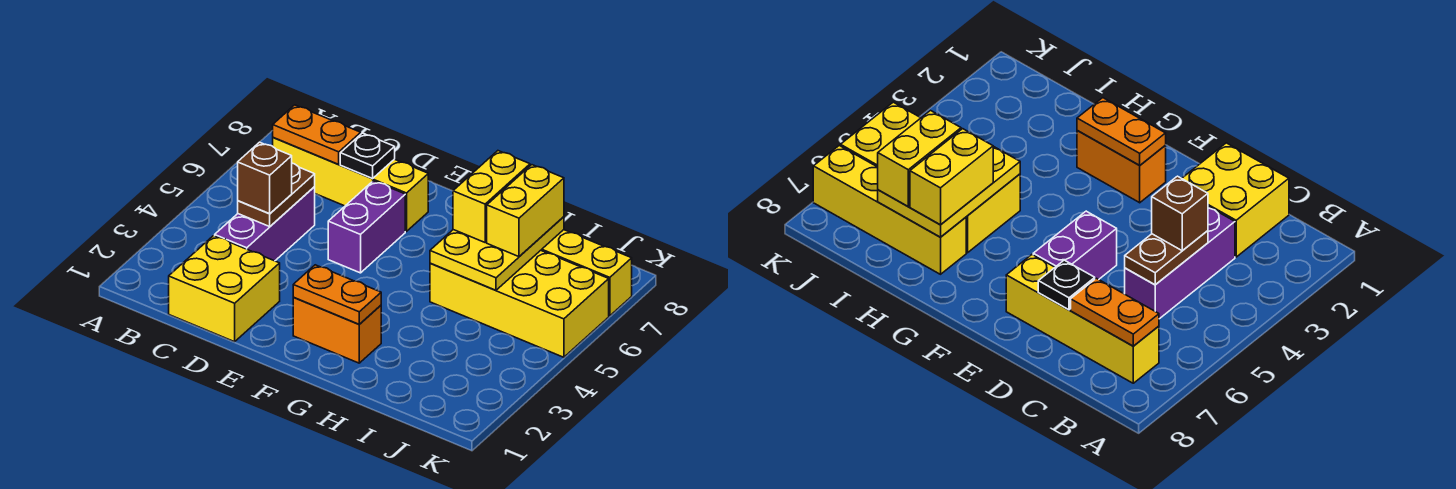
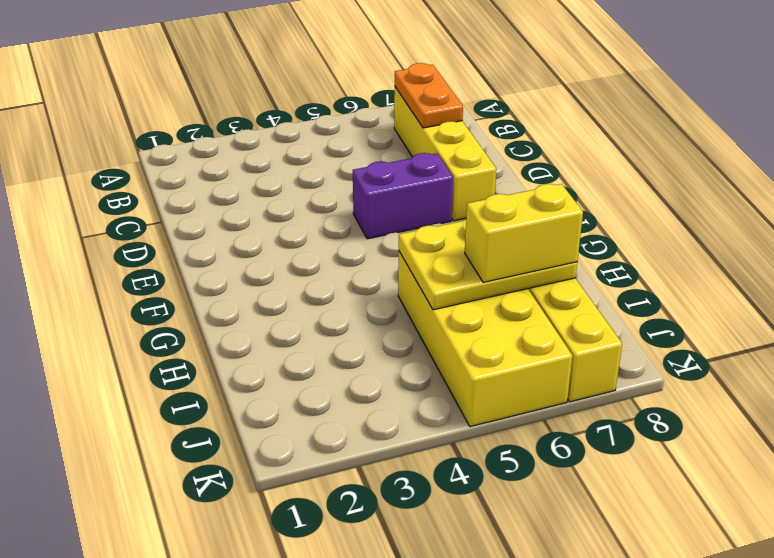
none -> yellow 2x2 brick [169,236,280,342]
none -> purple 1x3 brick [215,187,315,261]
none -> orange 1x2 brick [293,298,381,363]

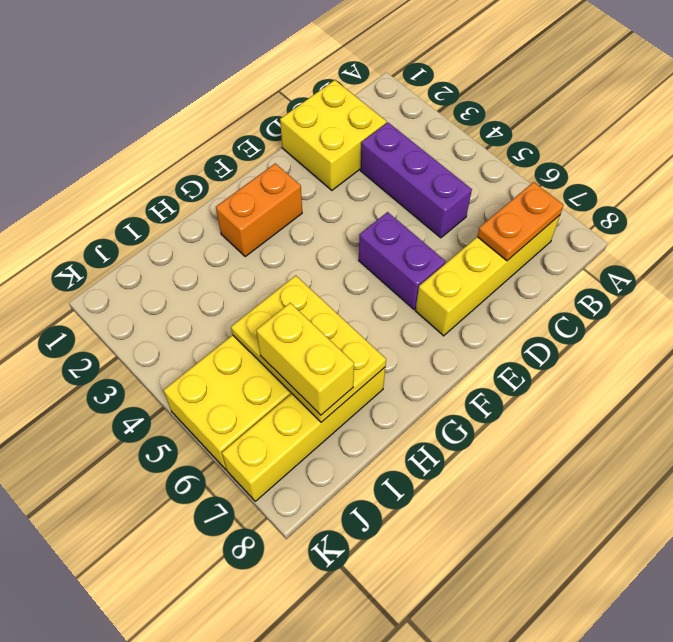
none -> brown 1x2 plate [238,163,315,227]
none -> black 1x1 plate [340,133,395,178]
none -> orange 1x2 plate [293,265,381,324]

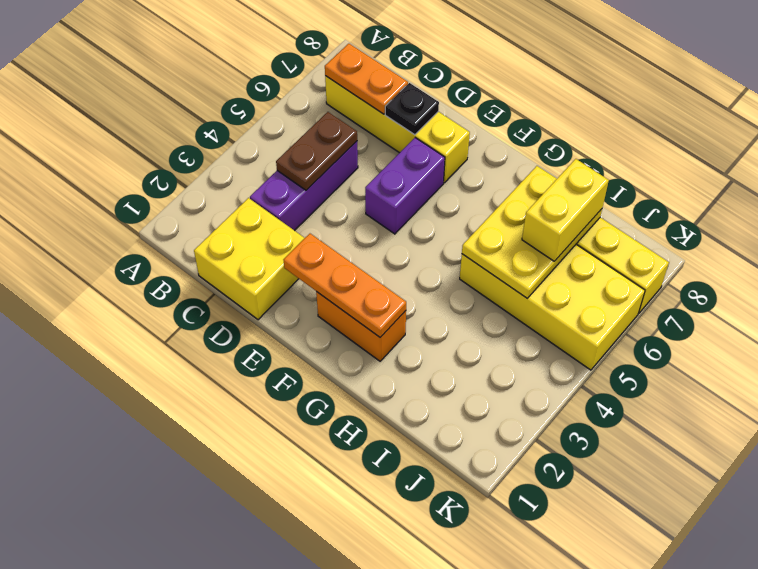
orange 1x3 plate [284,234,406,337] -> orange 1x2 plate [293,265,381,324]
none -> brown 1x1 brick [238,142,292,214]
none -> yellow 1x2 brick [453,151,530,242]

